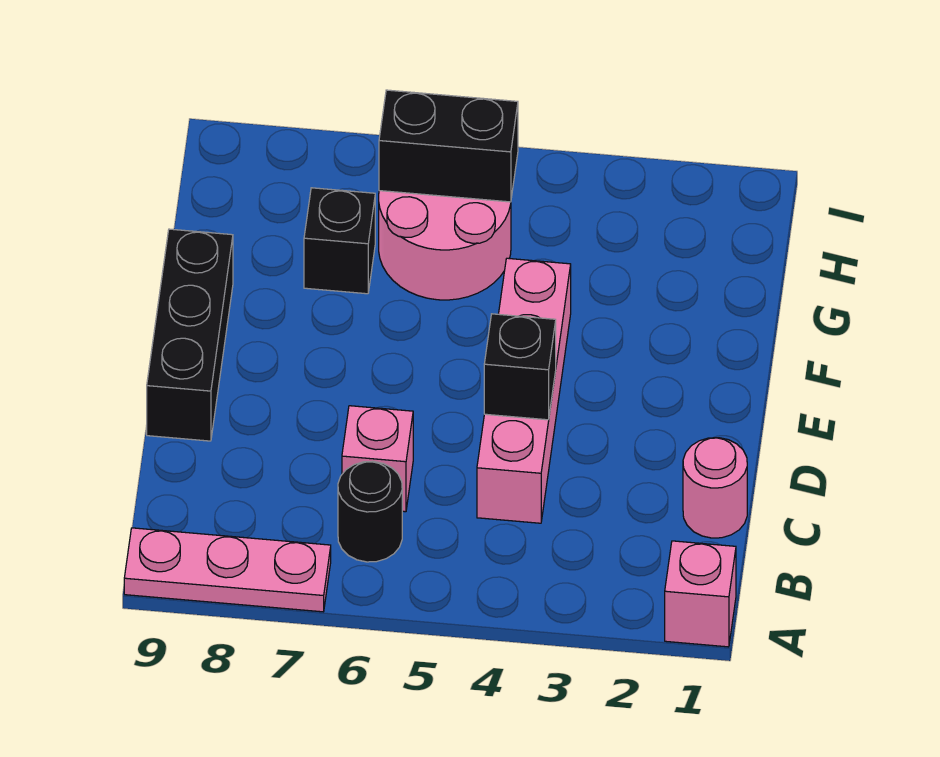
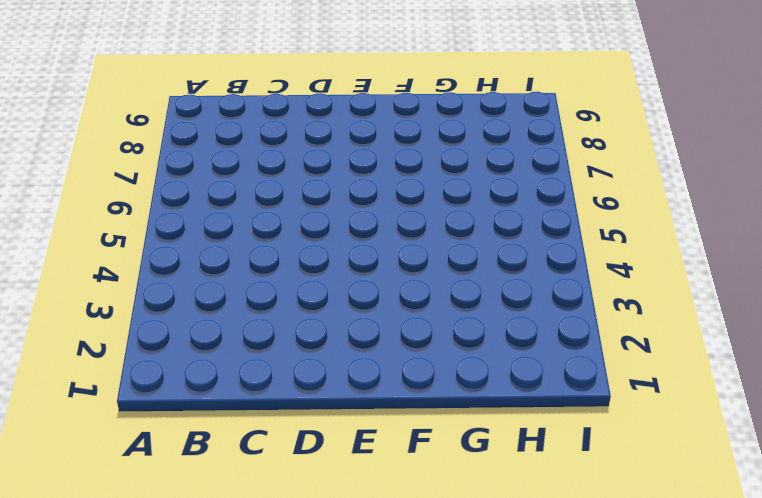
none -> pink 1x1 brick [665,541,736,647]
none -> pink 1x3 plate [124,528,331,612]

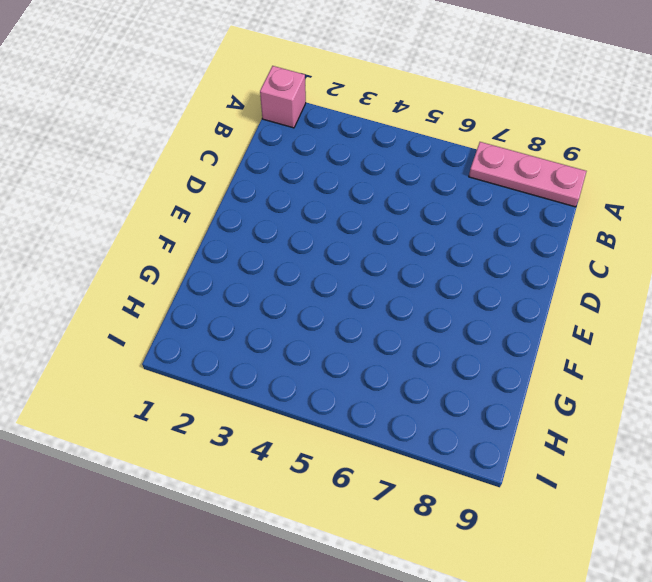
none -> black 1x1 round brick [338,461,402,562]
none -> pink 1x1 round brick [683,438,747,538]

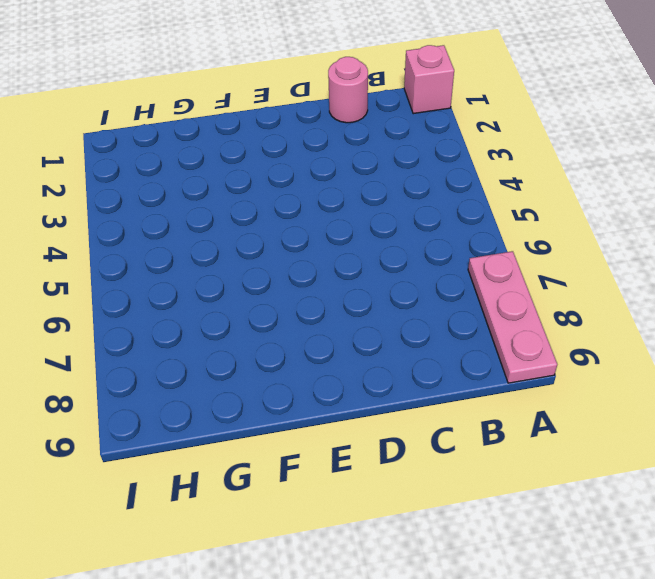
none -> black 1x1 round brick [338,461,402,562]
none -> pink 1x4 brick [477,258,571,523]

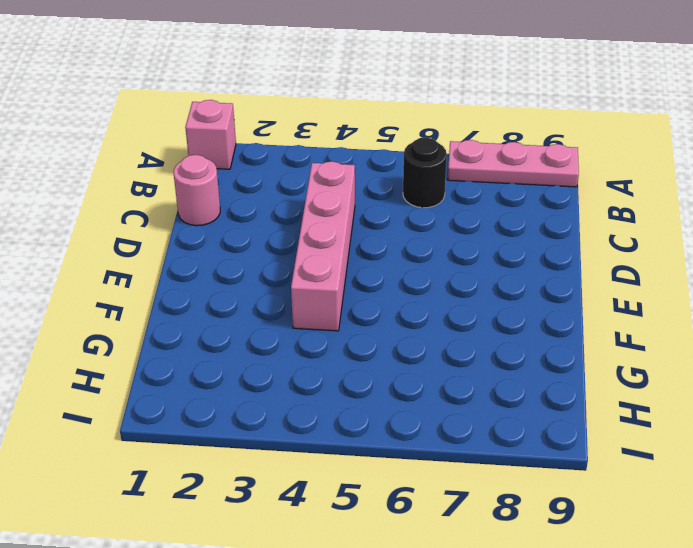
none -> pink 1x1 brick [342,406,413,512]
none -> black 1x3 brick [147,229,233,441]

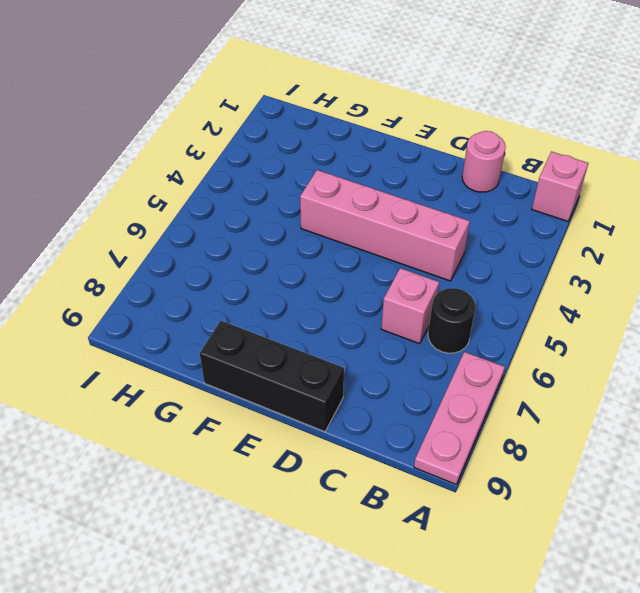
none -> pink 2x2 round brick [379,191,511,300]
none -> black 1x1 brick [304,188,375,294]

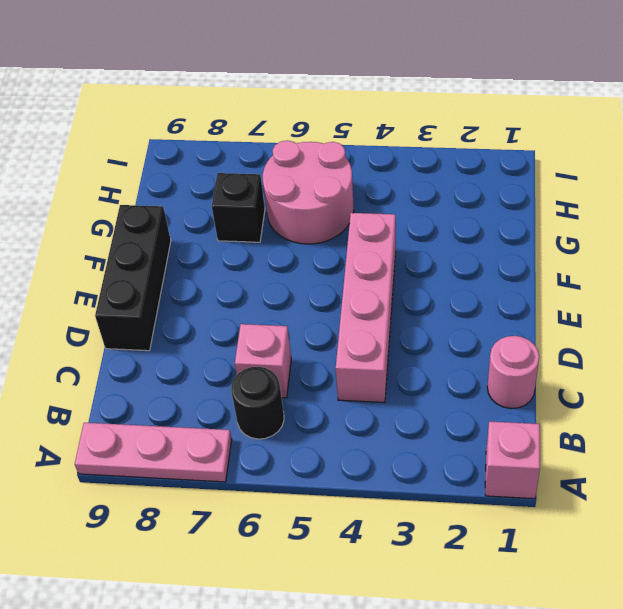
none -> black 1x1 brick [484,314,556,420]
none -> black 1x2 brick [379,90,518,202]

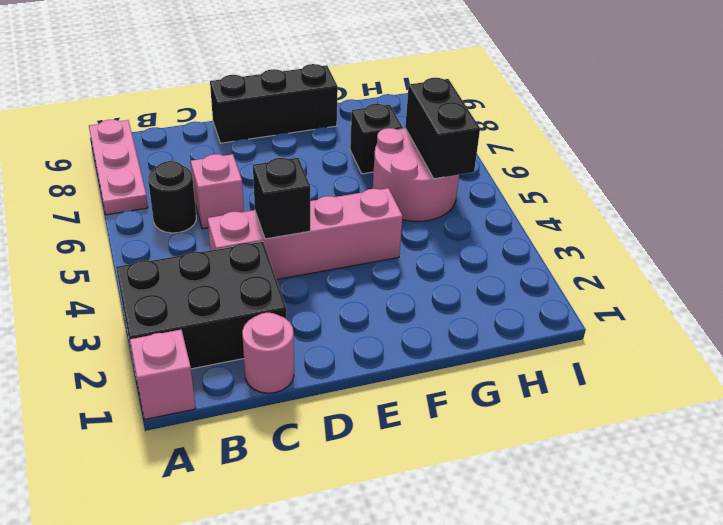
black 2x3 brick [116,242,286,369] -> none

